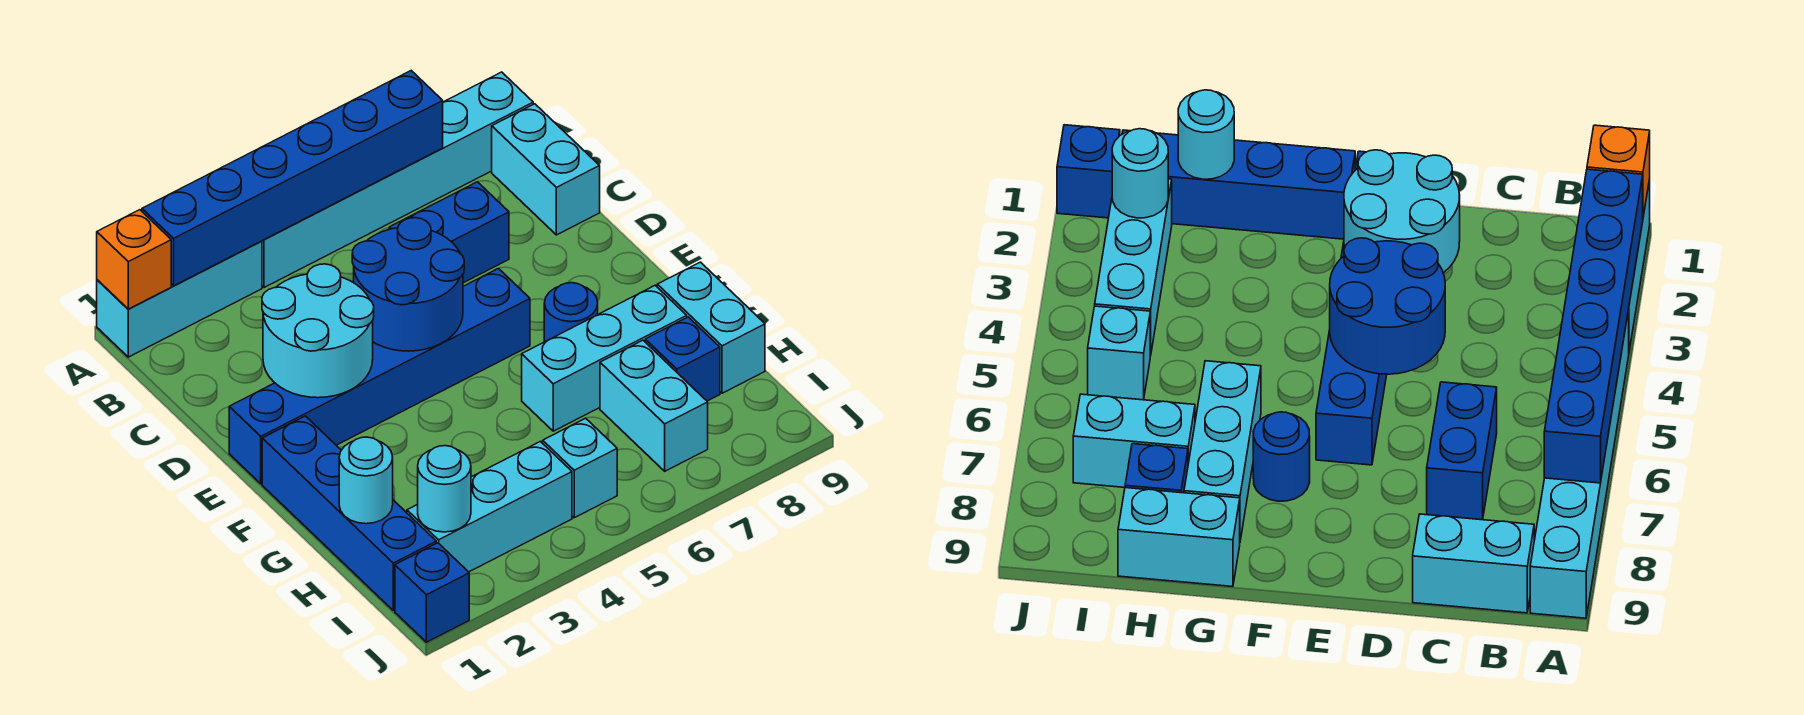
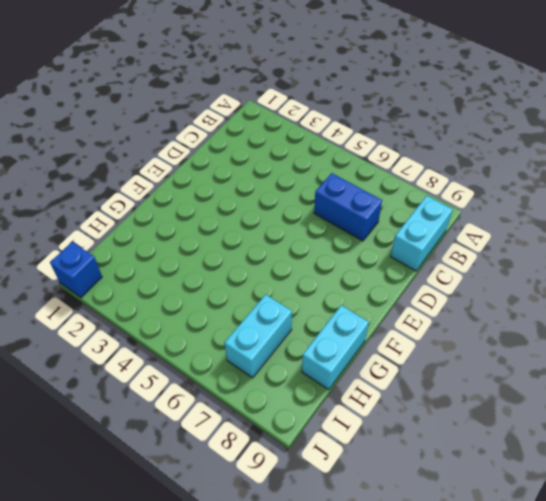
none -> cyan 1x3 brick [97,241,262,357]
none -> cyan 1x6 brick [262,72,533,288]
none -> blue 1x6 brick [229,268,530,484]

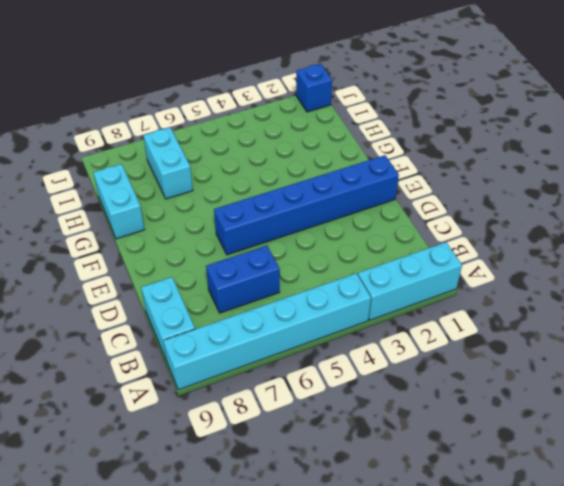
none -> blue 1x4 brick [262,416,436,610]
none -> blue 1x1 round brick [544,283,598,342]
none -> cyan 1x3 brick [522,286,687,431]

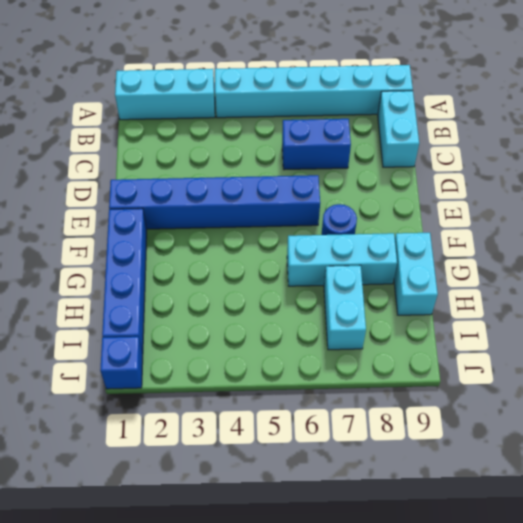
none -> blue 1x1 brick [645,317,720,401]
none -> cyan 1x3 brick [407,441,572,572]
none -> cyan 1x1 brick [543,418,617,518]

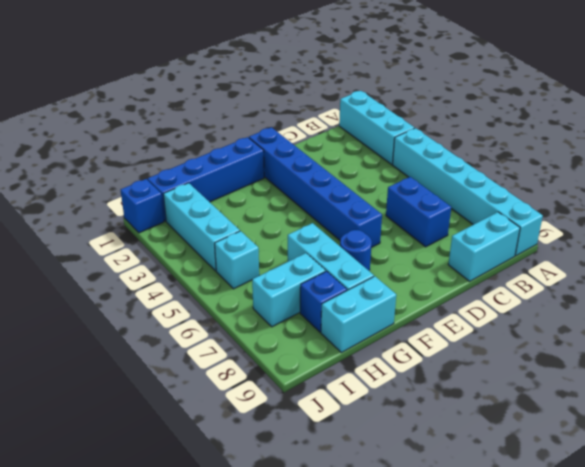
none -> orange 1x1 brick [97,210,171,309]
none -> blue 1x6 brick [142,71,443,286]
none -> cyan 2x2 round brick [262,264,374,398]

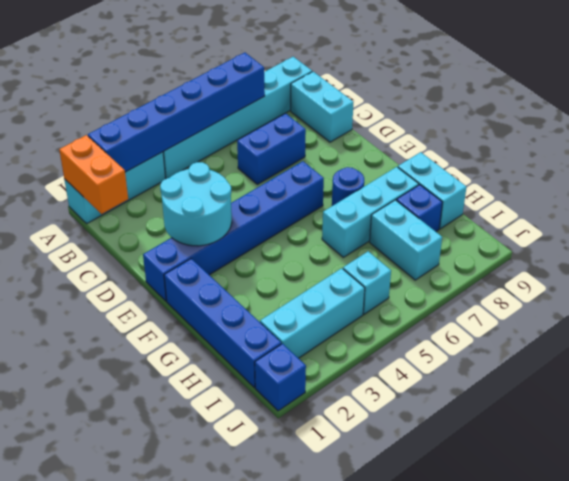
orange 1x2 brick [59,135,128,214] -> orange 1x1 brick [97,210,171,309]
none -> blue 2x2 round brick [352,218,464,351]
none -> cyan 1x1 round brick [339,437,393,524]
none -> cyan 1x1 round brick [418,446,471,532]

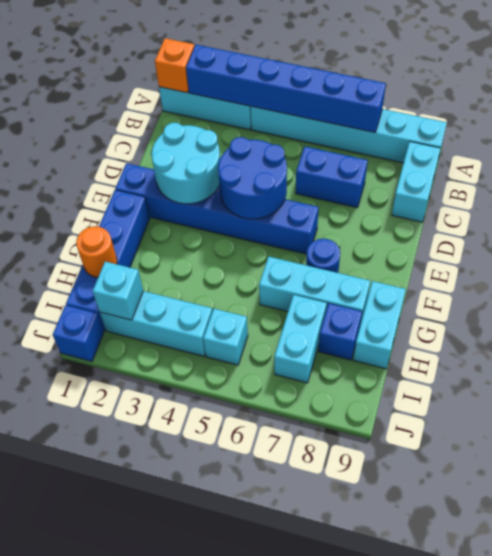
orange 1x1 round brick [76,226,117,277] -> cyan 1x1 round brick [339,437,393,524]
cyan 1x1 brick [93,262,143,320] -> cyan 1x1 round brick [418,446,471,532]

